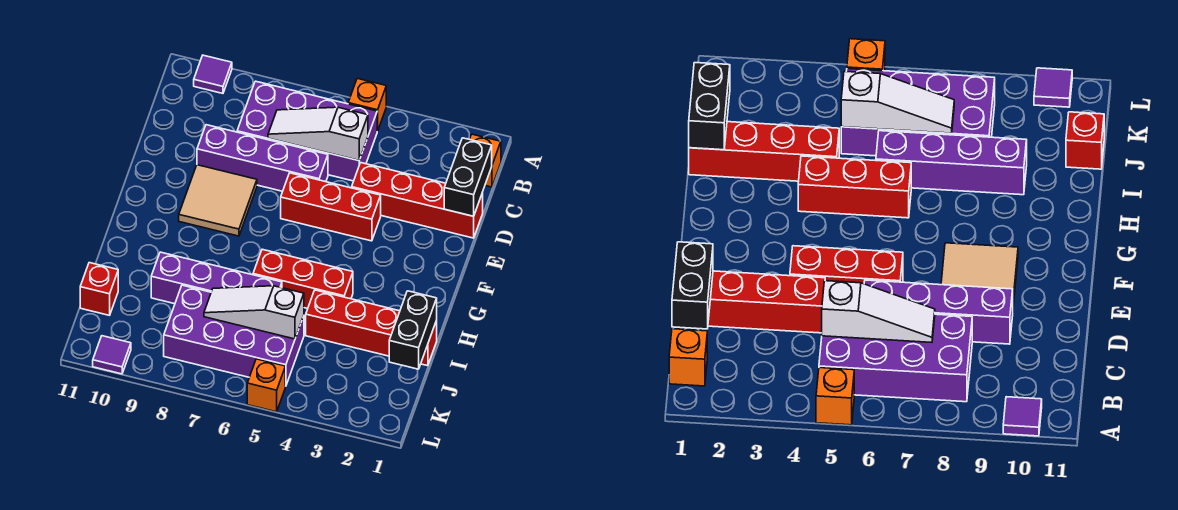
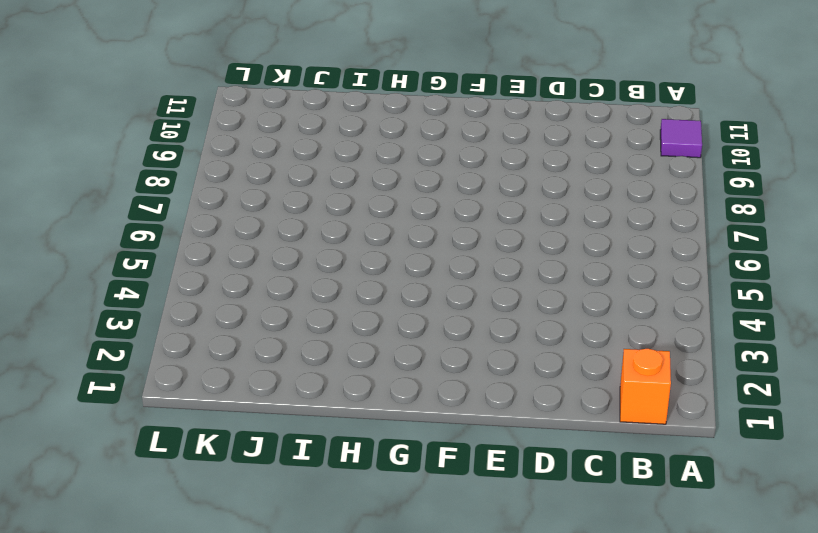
none -> orange 1x1 brick [348,79,386,131]
none -> purple 2x4 brick [237,81,377,181]
none -> red 1x4 brick [352,163,483,238]

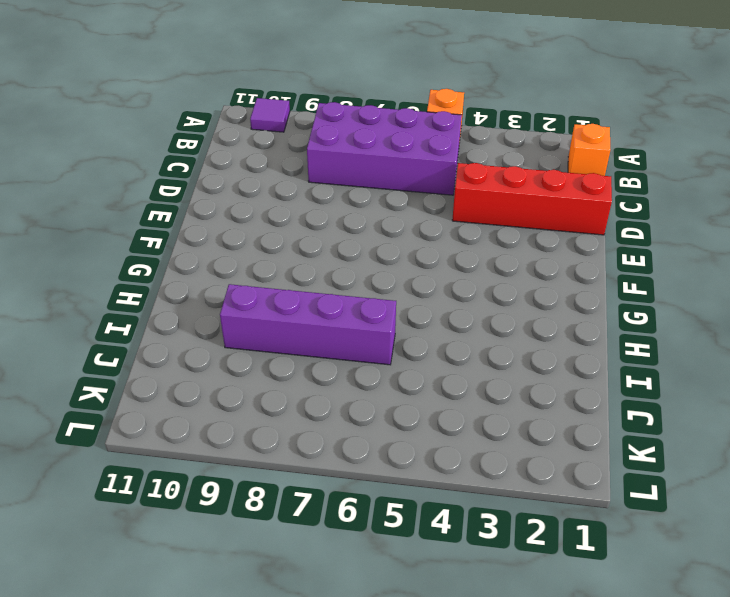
none -> purple 1x4 brick [197,125,328,191]
none -> red 1x3 brick [281,173,381,241]
none -> tan 2x2 tile [179,165,257,236]

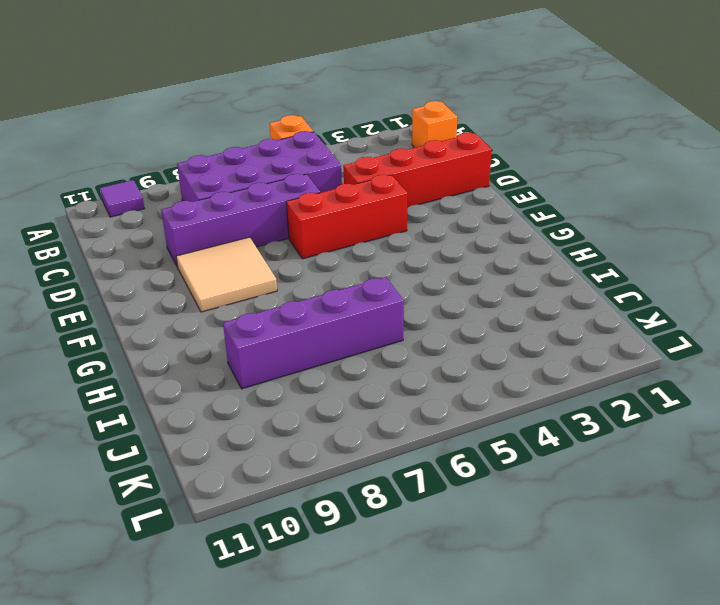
none -> red 1x3 brick [253,249,353,309]
none -> red 1x4 brick [306,290,437,366]
none -> purple 2x4 brick [164,285,304,386]

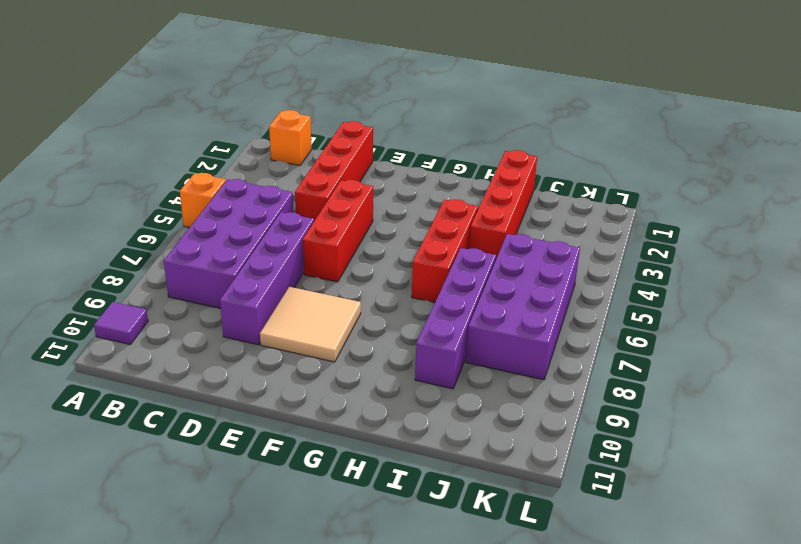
none -> red 1x1 brick [80,263,118,315]
none -> orange 1x1 brick [247,359,285,412]
none -> purple 1x1 tile [93,336,131,374]

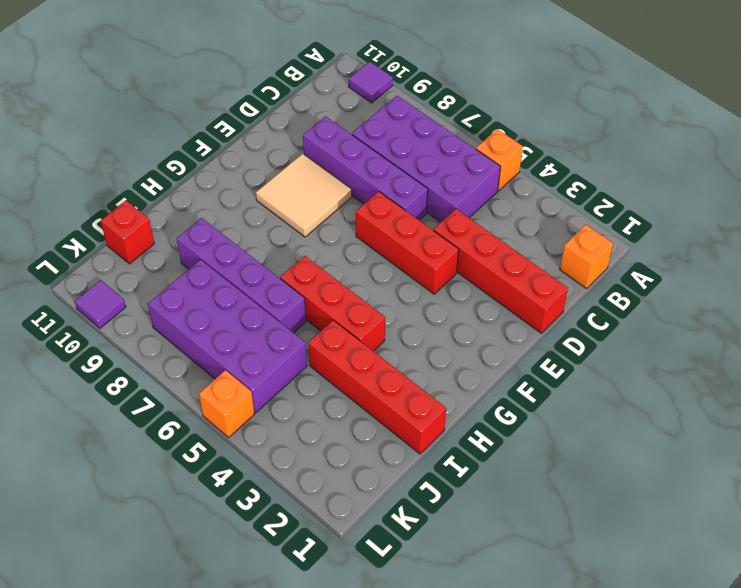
none -> black 1x2 brick [444,138,492,216]
none -> white 1x3 slope [268,107,368,161]
none -> black 1x2 brick [389,291,437,369]

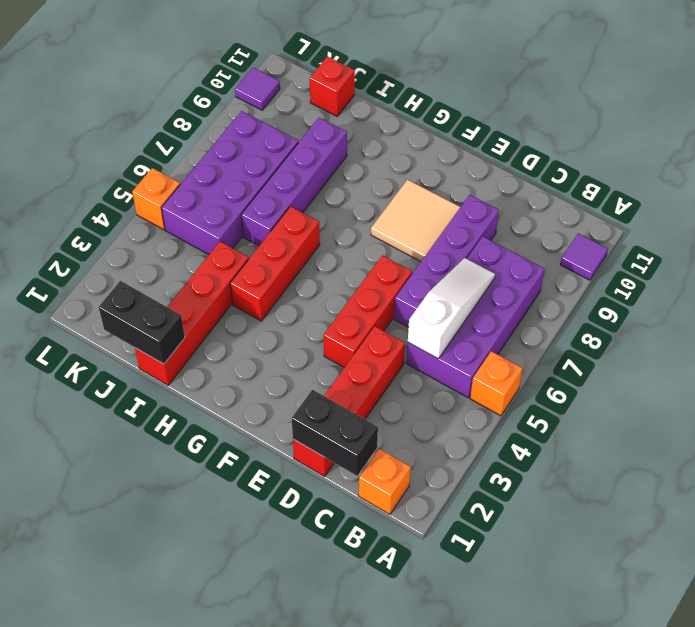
none -> white 1x3 slope [204,286,304,339]

